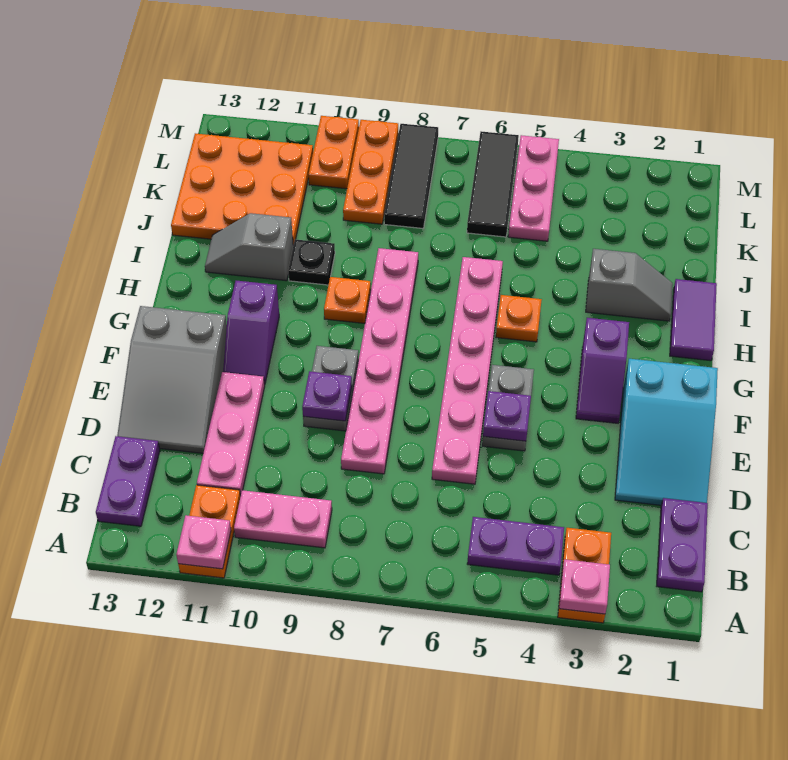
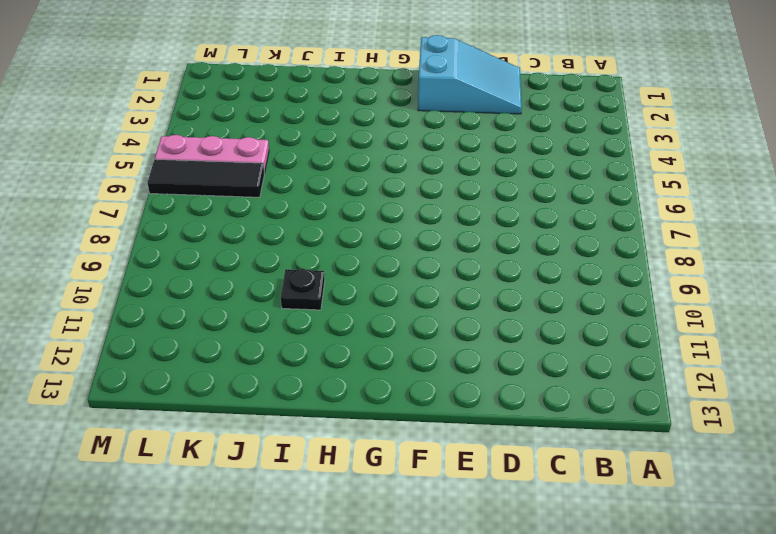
none -> orange 1x2 plate [558,528,611,623]
none -> orange 1x2 plate [178,485,241,578]
none -> purple 1x2 plate [657,498,708,592]
none -> purple 1x2 plate [467,517,564,575]

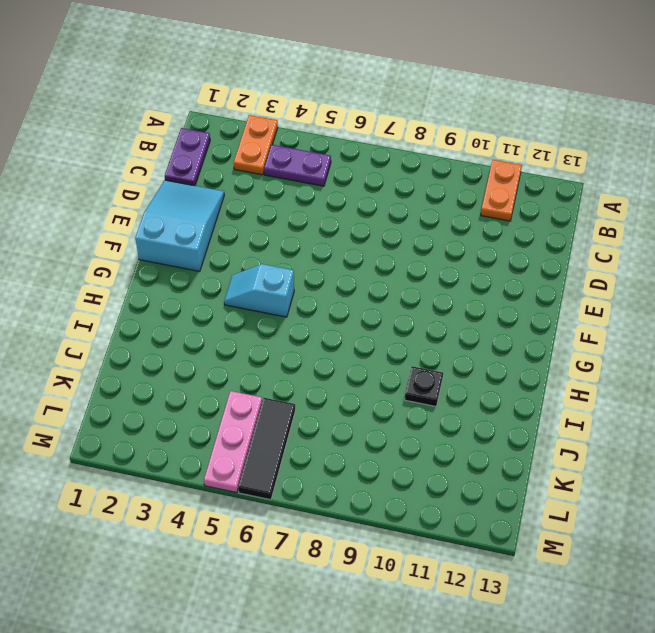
cyan 1x2 slope [224,264,294,317] -> none
none -> pink 1x2 plate [234,490,332,548]
none -> purple 1x2 plate [96,436,160,526]
none -> pink 1x3 plate [197,372,265,496]
none -> pink 1x6 plate [432,257,503,484]

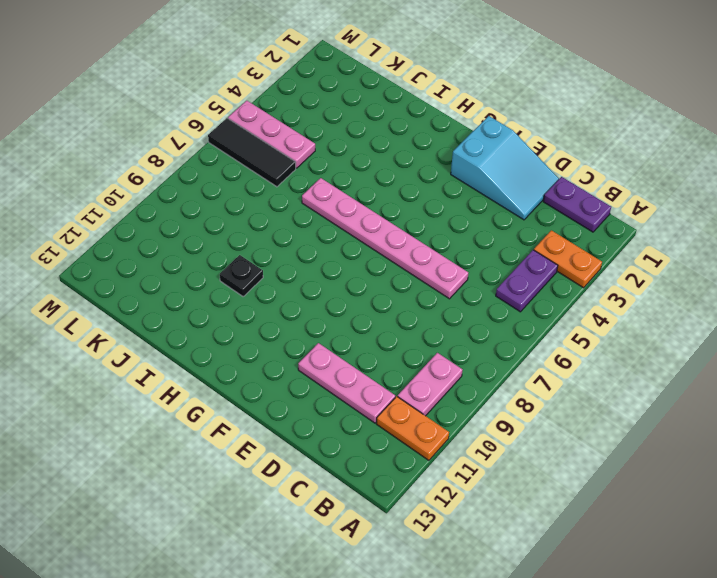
none -> purple 1x2 plate [96,436,160,526]
none -> pink 1x6 plate [341,248,418,474]
none -> grey 2x3 slope [117,306,227,453]
none -> grey 1x2 plate [482,365,534,451]

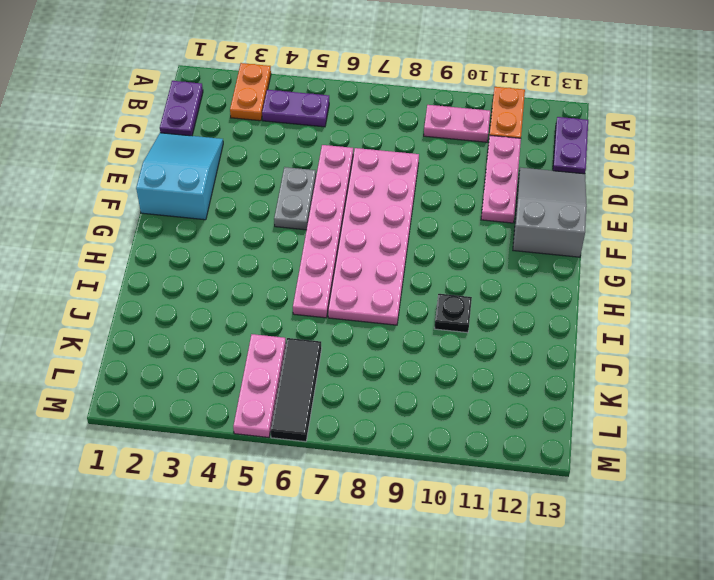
pink 2x6 plate [328,148,419,325] -> pink 1x6 plate [341,248,418,474]
none -> grey 1x2 plate [303,346,358,431]
none -> purple 1x2 slope [576,318,629,423]
none -> purple 1x2 slope [223,281,279,384]
none -> purple 1x2 tile [670,279,717,361]

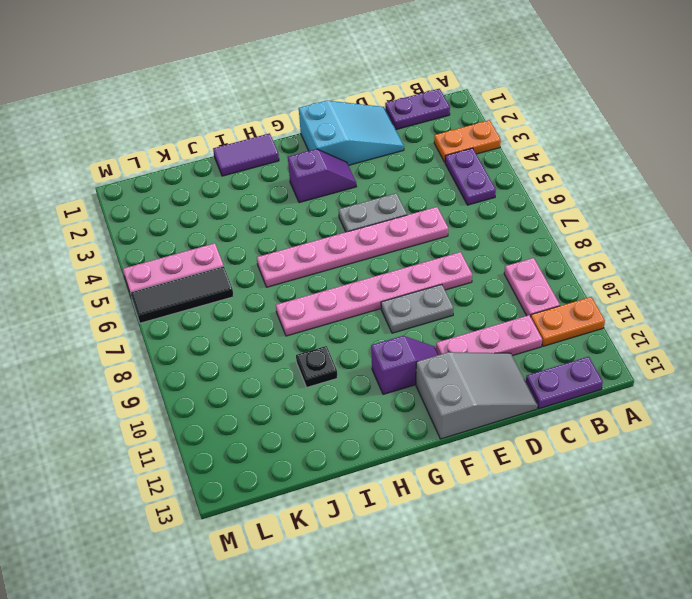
none -> orange 1x1 plate [496,295,542,342]
none -> orange 1x1 plate [324,277,371,323]
none -> grey 1x2 slope [586,249,673,321]
none -> grey 1x2 slope [205,213,293,281]

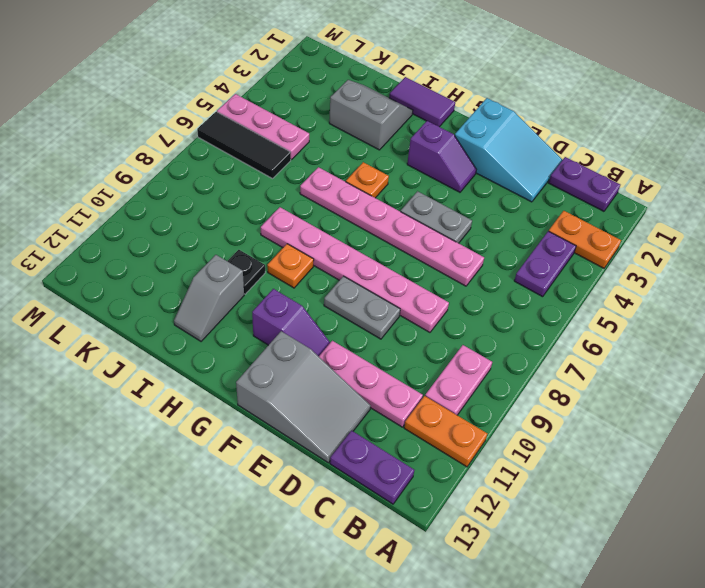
grey 2x2 slope [329,80,413,150] -> grey 1x2 slope [586,249,673,321]
none -> orange 3x3 plate [171,133,313,245]
none -> black 1x3 tile [384,124,438,228]
none -> orange 1x3 plate [343,120,398,224]
none -> orange 1x2 plate [309,116,359,189]

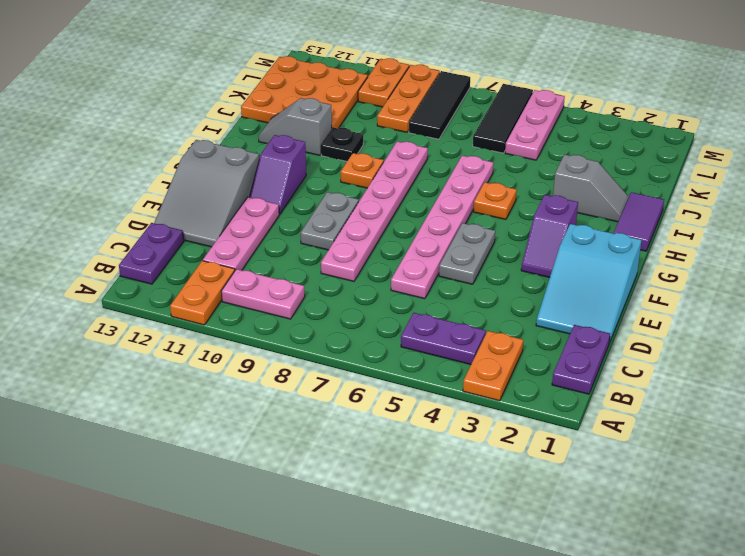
none -> pink 1x1 plate [559,559,610,614]
none -> pink 1x1 plate [176,515,231,569]
none -> purple 1x1 plate [483,391,531,441]
none -> purple 1x1 plate [302,371,352,421]

